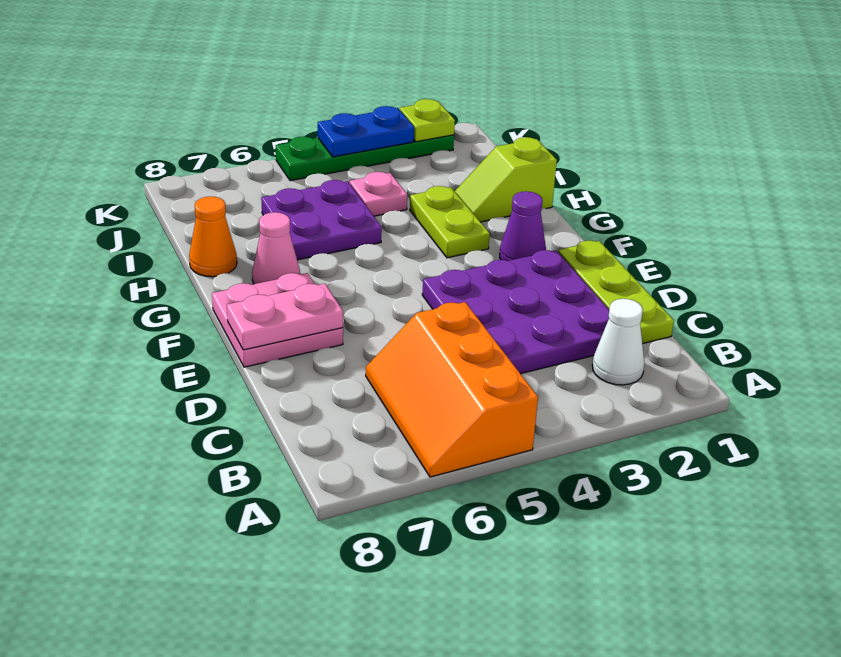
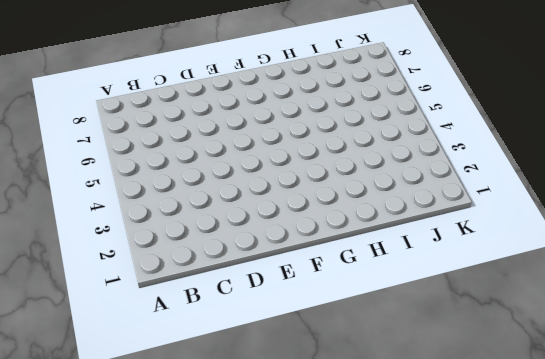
none -> orange 2x3 slope [366,302,538,477]
none -> white 1x1 cone [592,299,644,385]
none -> lime 1x3 plate [558,241,674,344]

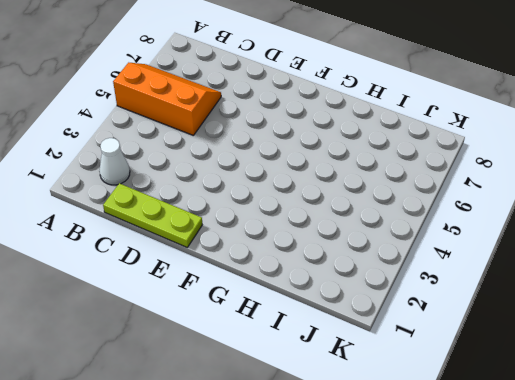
none -> purple 3x3 plate [422,250,609,374]
none -> pink 2x2 plate [212,273,343,367]
none -> purple 1x1 cone [500,191,546,261]

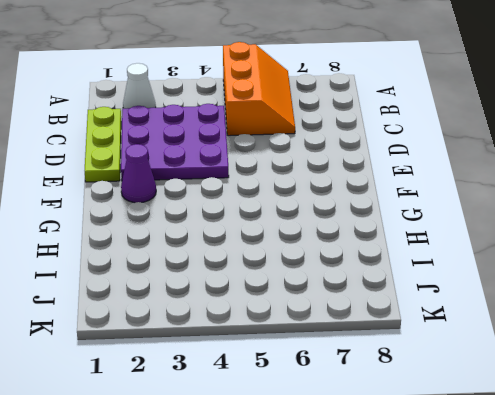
none -> pink 2x2 plate [212,273,343,367]
none -> lime 1x2 plate [410,186,490,258]
none -> pink 1x1 cone [252,212,300,284]

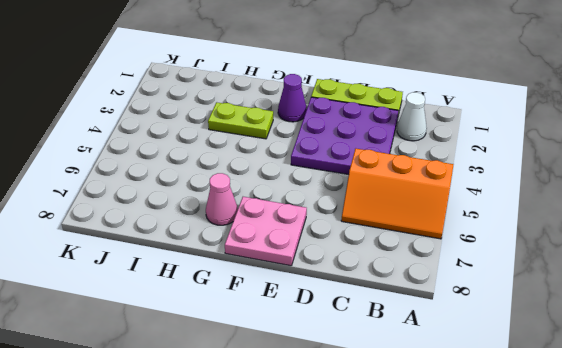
none -> lime 1x2 slope [455,137,557,222]
none -> purple 2x2 plate [261,180,382,260]
none -> orange 1x1 cone [189,196,237,277]

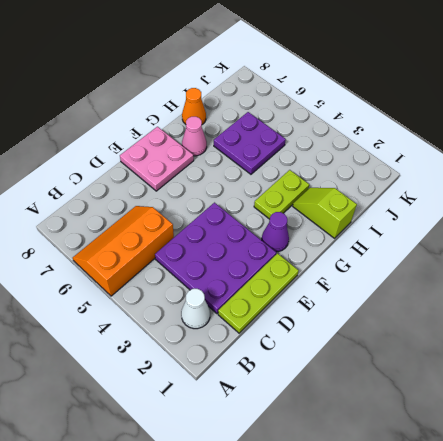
none -> pink 1x1 plate [350,172,407,216]
none -> green 1x4 plate [276,135,454,181]
none -> pink 1x2 plate [227,284,343,350]

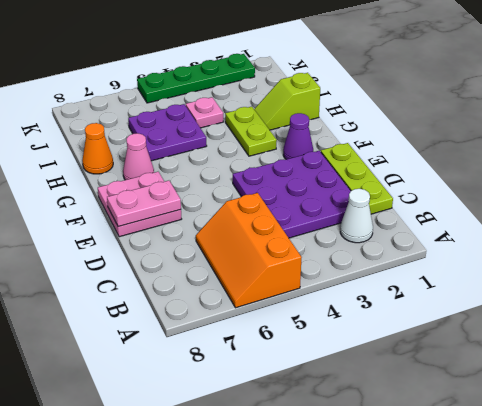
none -> lime 1x1 plate [400,99,455,142]
none -> blue 1x2 plate [318,106,414,157]

